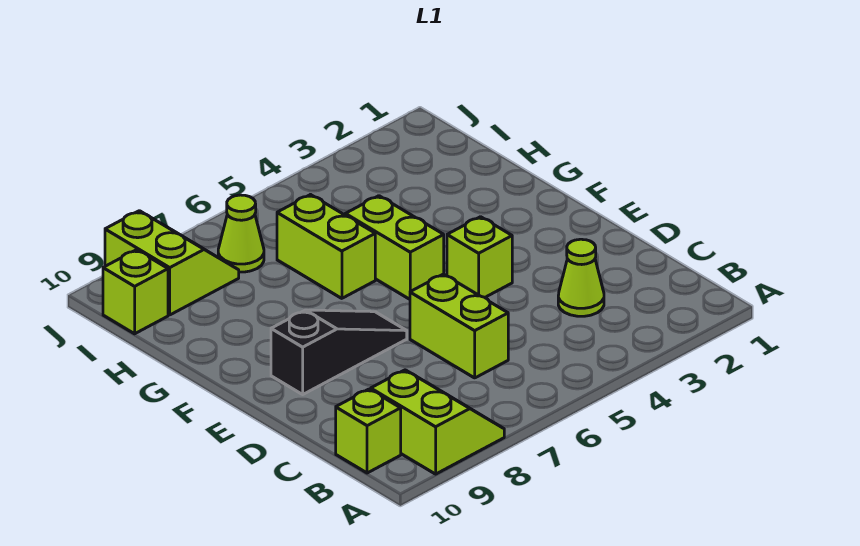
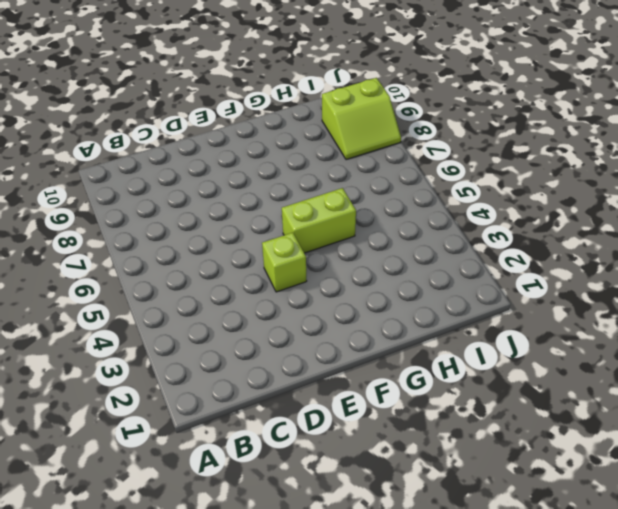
none -> lime 2x2 slope [371,370,504,474]
none -> lime 1x1 brick [336,389,401,473]

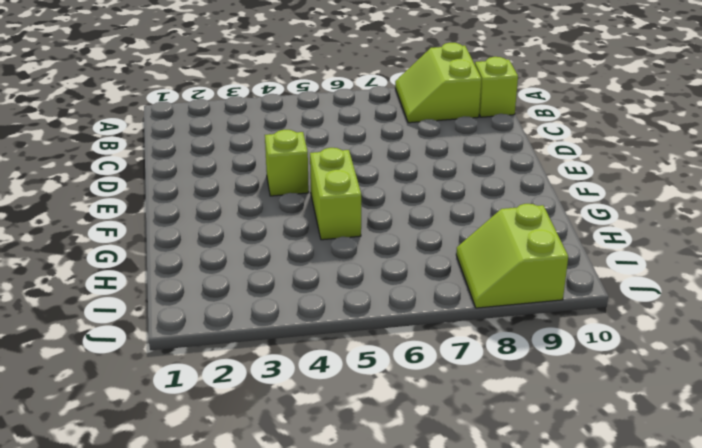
none -> lime 1x1 cone [558,239,604,316]
none -> lime 1x2 brick [410,274,508,378]

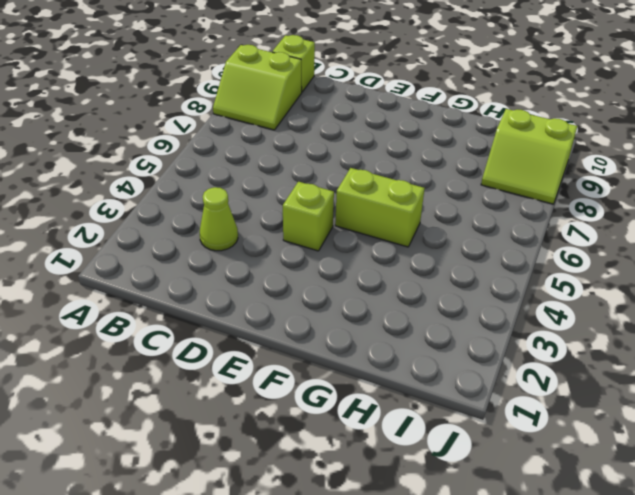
none -> lime 1x2 brick [410,274,508,378]
none -> black 1x3 slope [271,310,407,394]

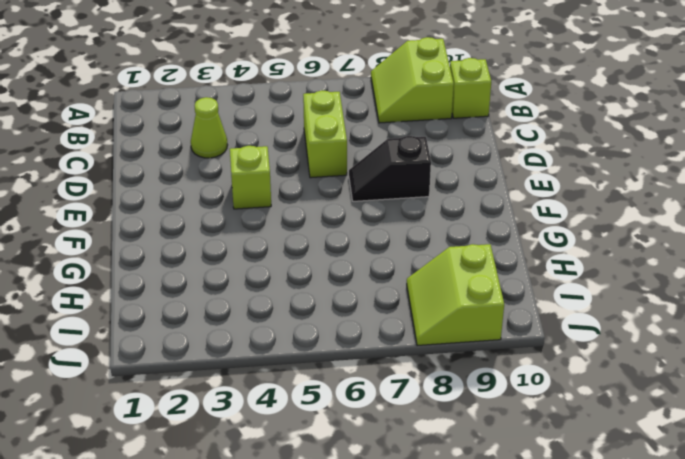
black 1x2 slope [349,136,431,201] -> black 1x3 slope [271,310,407,394]
none -> lime 1x2 brick [345,196,444,299]
none -> lime 1x2 brick [277,195,375,298]

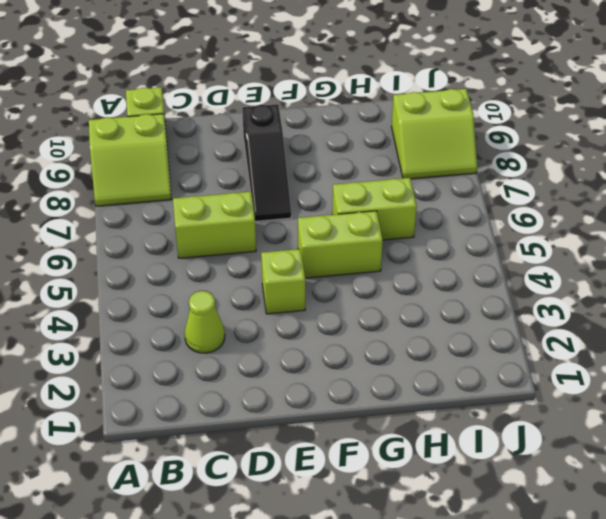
none -> lime 1x1 cone [218,195,264,272]
none -> lime 1x1 brick [103,250,168,334]

